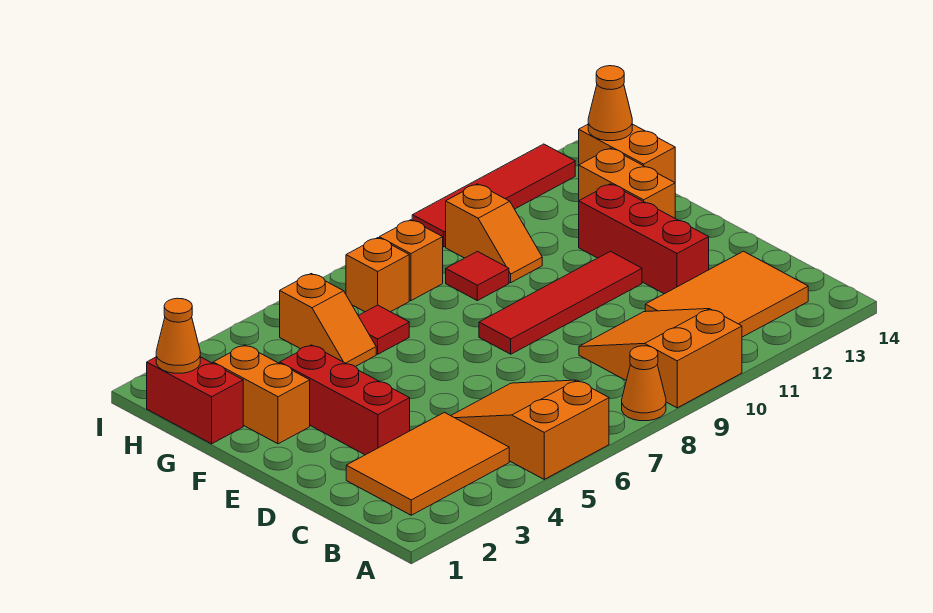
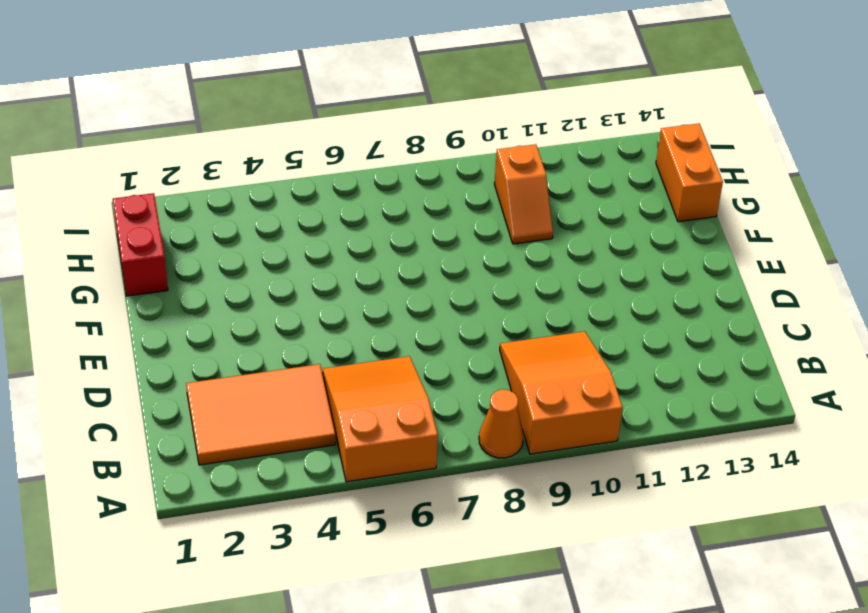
none -> orange 2x3 tile [645,251,808,337]
none -> red 1x3 brick [280,345,410,455]
none -> red 1x3 brick [579,184,709,294]

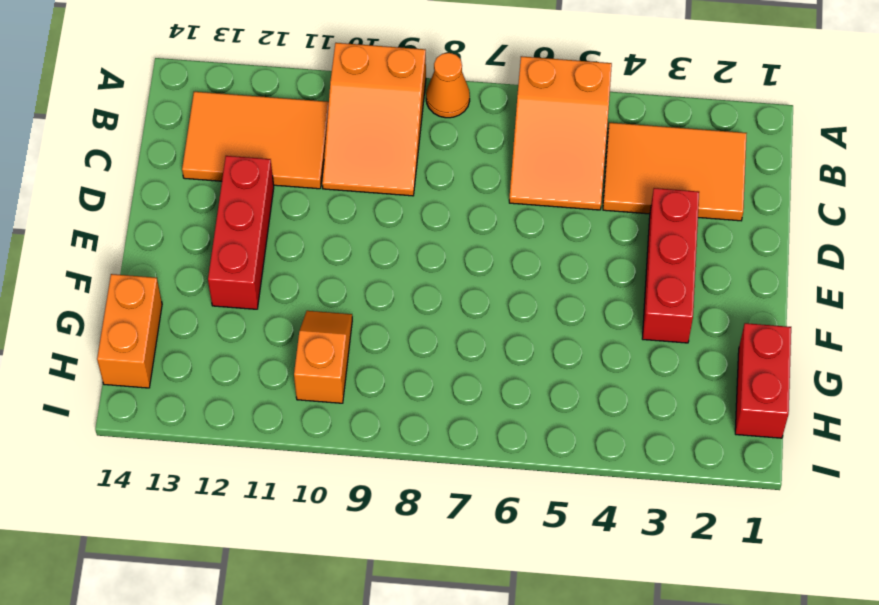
none -> red 1x4 tile [479,251,642,354]
none -> orange 1x2 brick [213,345,310,444]
none -> orange 1x2 brick [579,148,675,218]

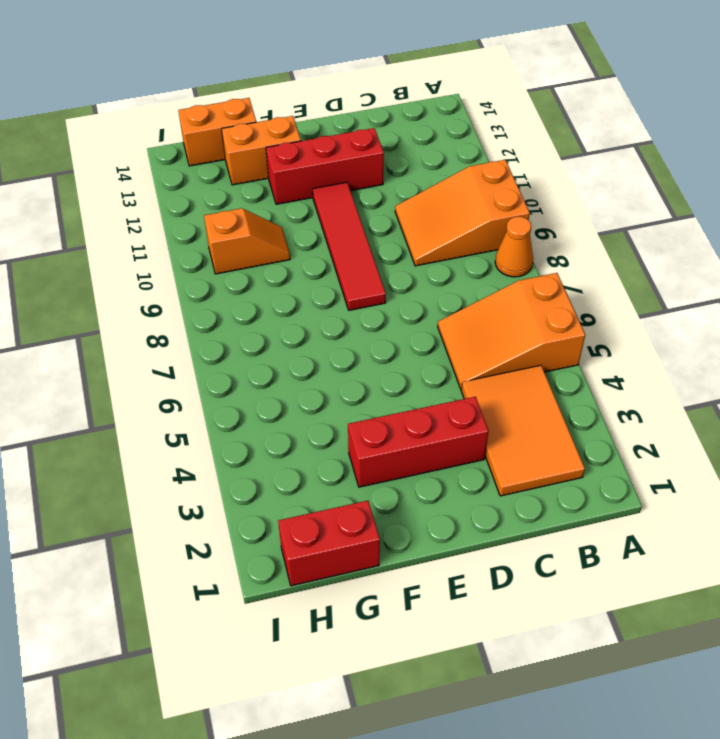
none -> orange 2x3 tile [645,251,808,337]
none -> orange 1x2 brick [213,345,310,444]
none -> orange 1x2 slope [280,274,376,367]

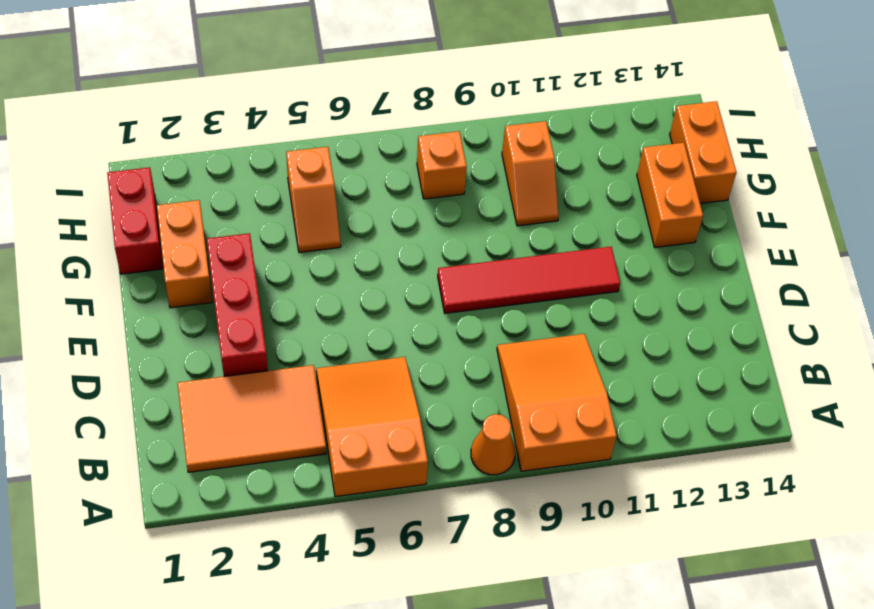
none -> orange 2x3 tile [645,251,808,337]
none -> red 1x3 brick [579,184,709,294]
none -> red 1x1 tile [358,305,409,354]

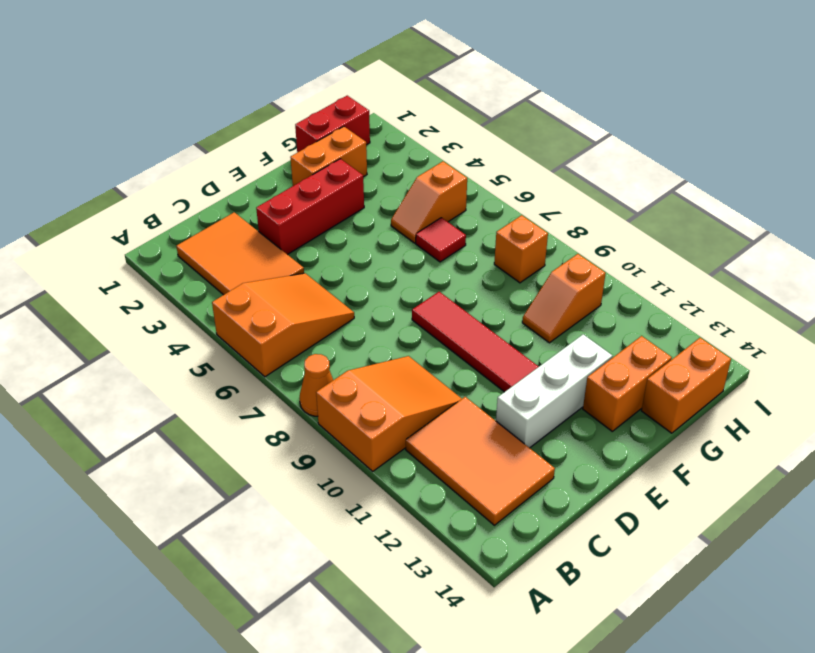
white 1x3 brick [496,334,612,448] -> red 1x3 brick [579,184,709,294]
none -> red 1x1 tile [446,251,509,301]
none -> orange 1x1 brick [346,238,409,312]
none -> red 1x4 tile [412,144,575,247]

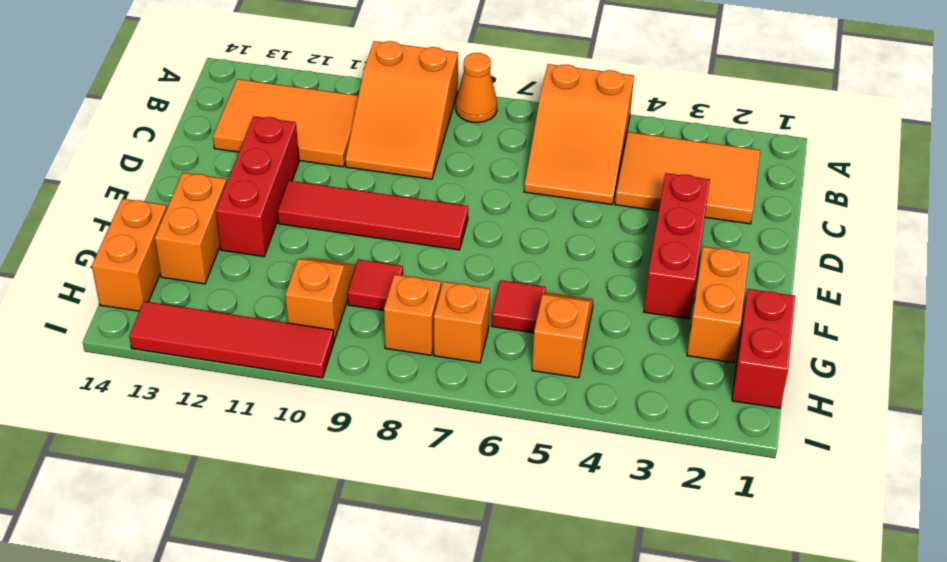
none -> orange 1x1 cone [156,298,200,373]
none -> orange 1x1 cone [588,66,632,141]

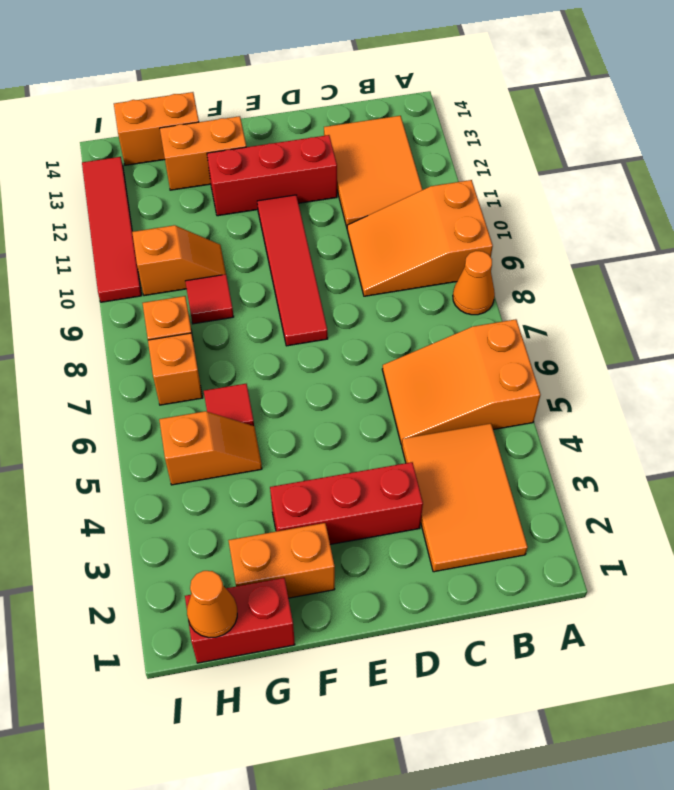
none -> orange 1x1 cone [588,66,632,141]

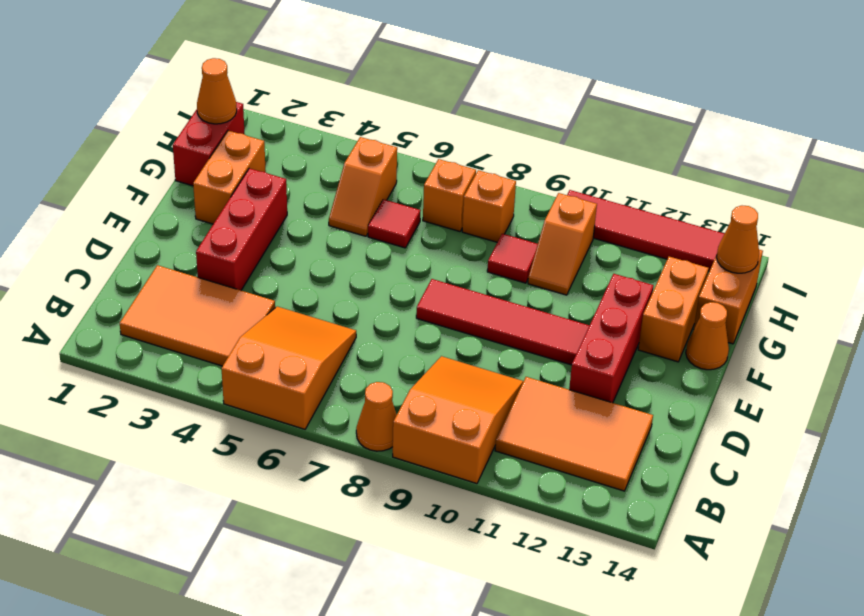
orange 1x1 cone [686,302,729,370] -> none

